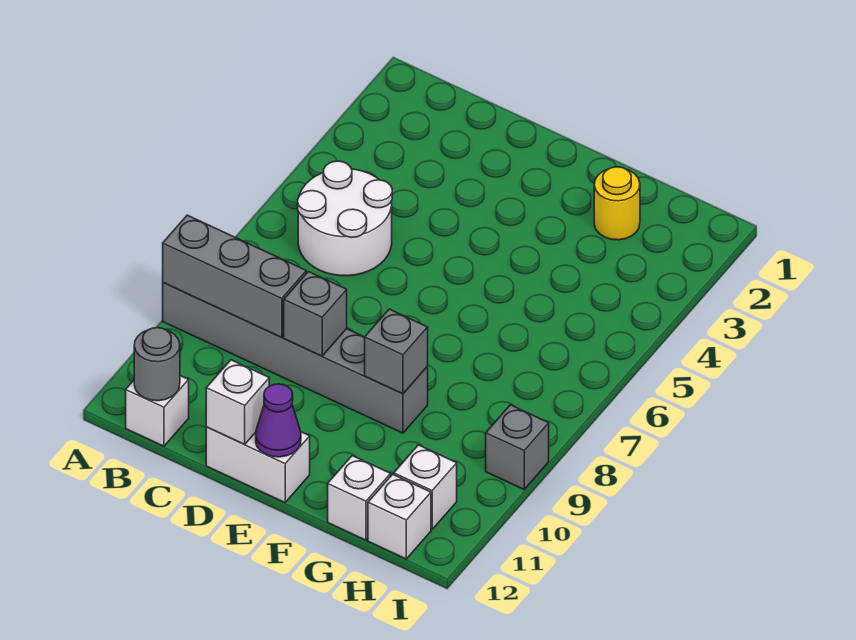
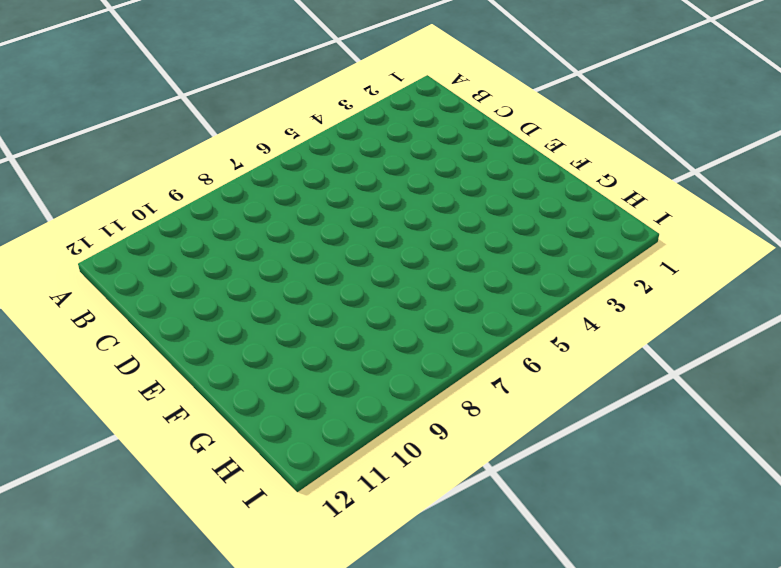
none -> grey 1x6 brick [163,283,428,433]
none -> white 2x2 round brick [298,161,392,276]
none -> white 1x1 brick [126,376,189,446]

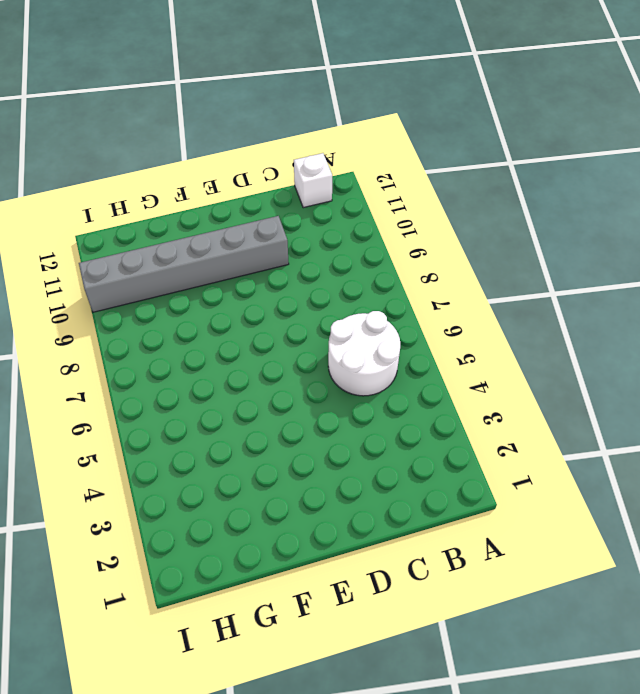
grey 1x6 brick [79,216,289,312] -> grey 1x6 brick moved to [163,283,428,433]
none -> white 1x2 brick [206,427,310,503]
none -> yellow 1x1 round brick [594,167,640,240]
none -> white 1x1 brick [328,456,391,540]

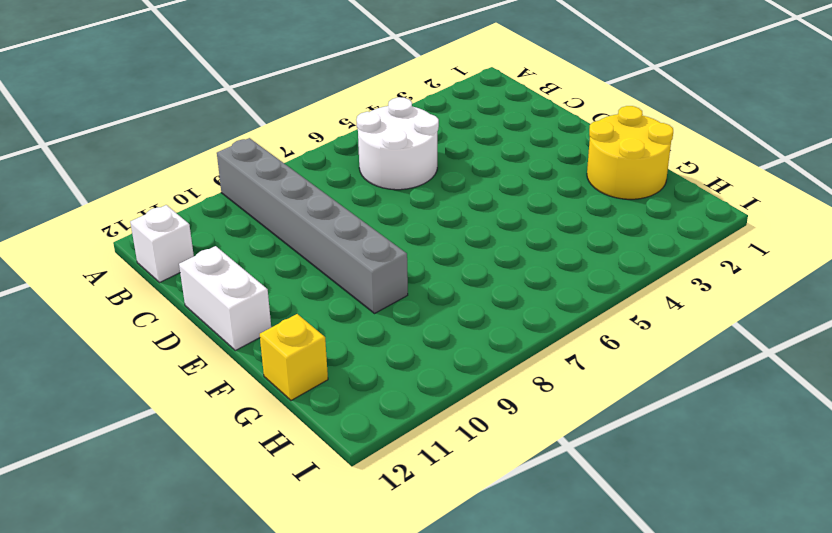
yellow 2x2 round brick [587,106,673,199] -> yellow 1x1 round brick [594,167,640,240]
yellow 1x1 brick [260,314,328,400] -> white 1x1 brick [328,456,391,540]
none -> white 1x1 brick [394,445,457,529]
none -> white 1x1 brick [368,474,431,559]
none -> grey 1x1 brick [486,405,549,489]

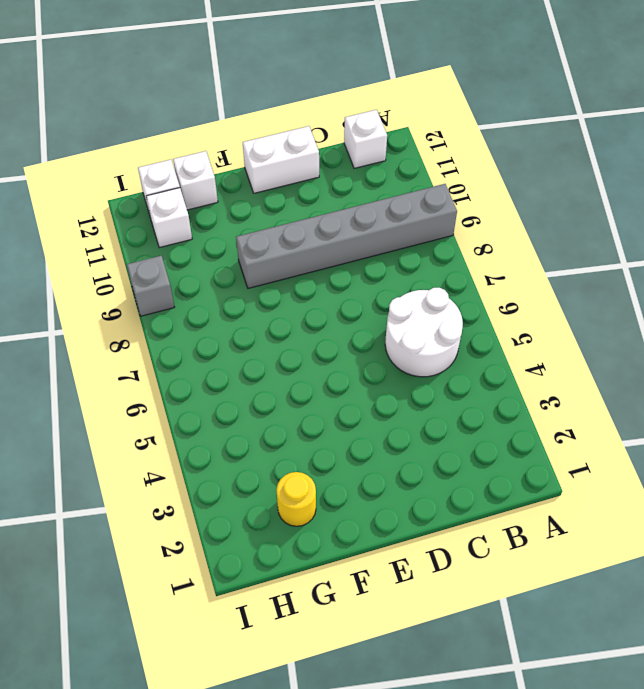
none -> grey 1x3 brick [163,215,306,338]
none -> grey 1x1 round brick [134,328,180,401]
none -> grey 1x1 brick [284,272,347,356]

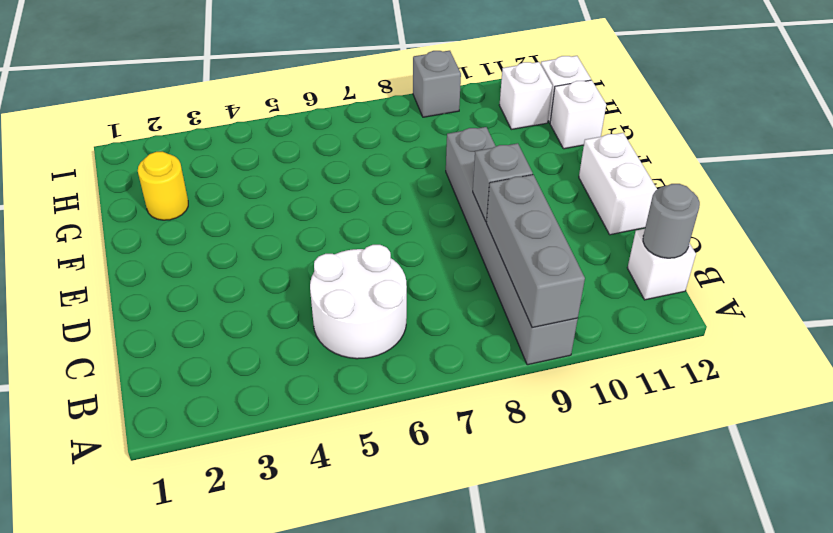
none -> white 1x1 brick [206,360,269,444]
none -> purple 1x1 cone [256,384,301,457]
none -> grey 1x1 brick [365,309,428,394]

